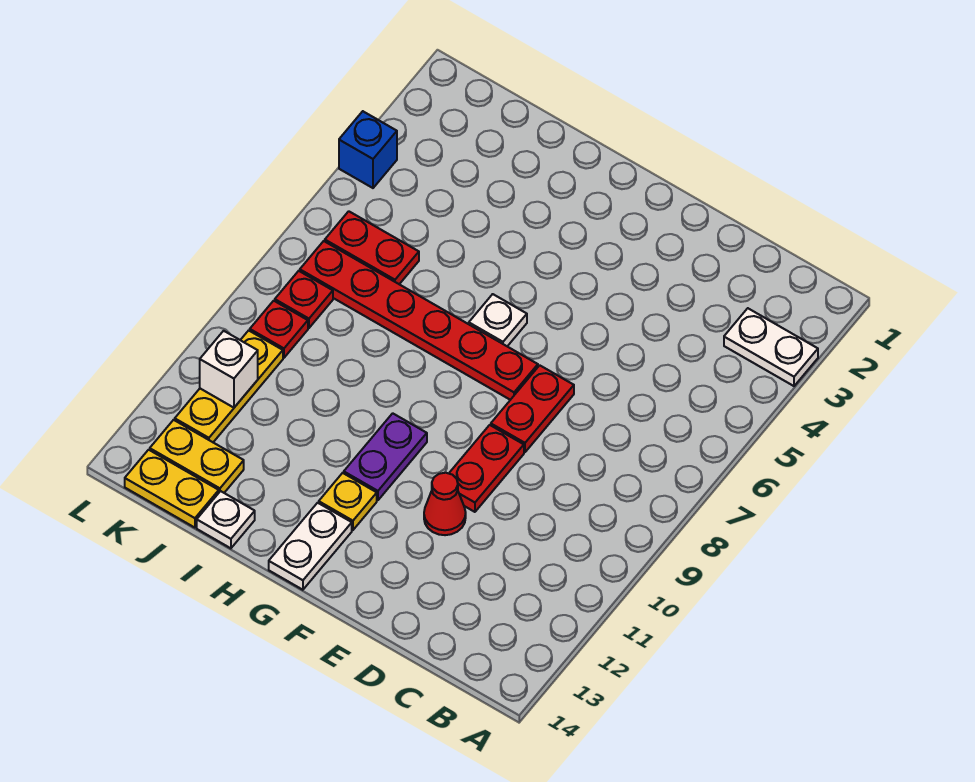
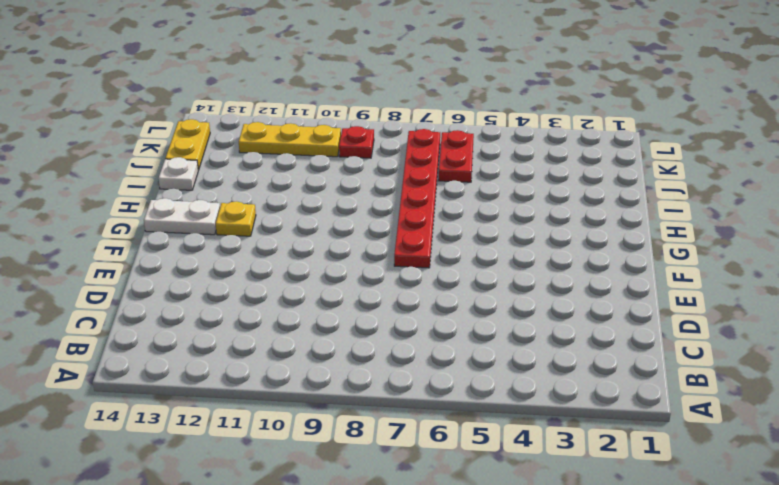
none -> white 1x2 plate [724,308,818,386]
none -> red 1x2 plate [491,365,574,452]
none -> red 1x2 plate [449,425,524,512]

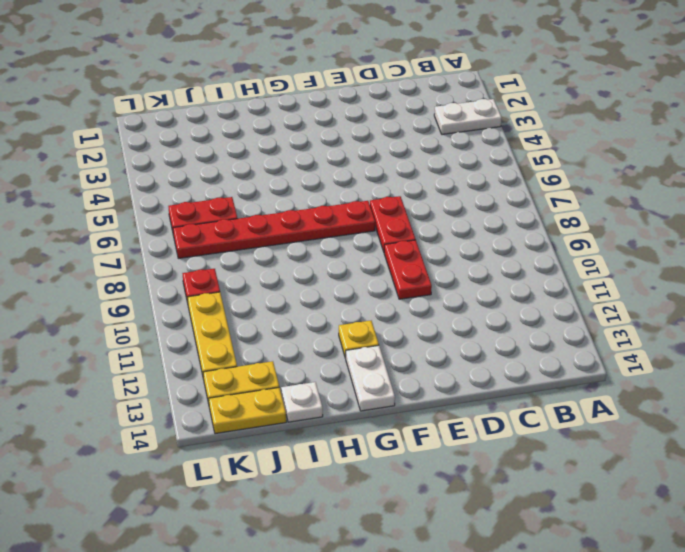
none -> red 1x1 cone [424,473,466,535]
none -> white 1x1 plate [469,294,527,346]
none -> purple 1x2 plate [344,413,427,500]

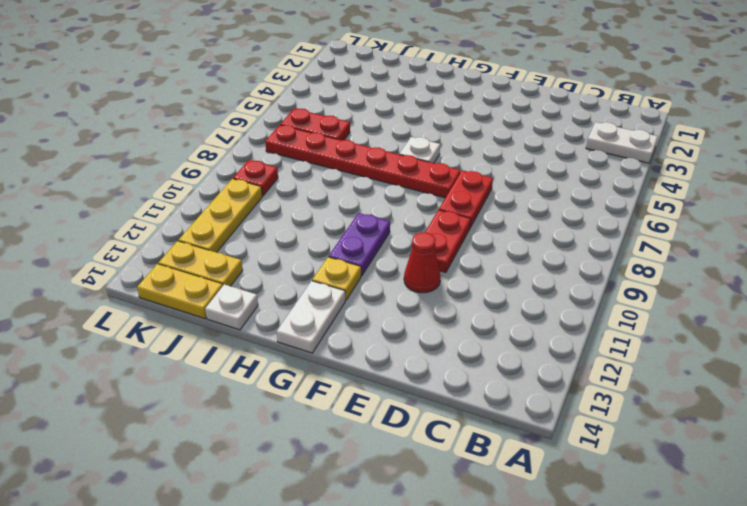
none -> red 1x1 plate [275,271,333,328]
none -> blue 1x1 brick [339,111,397,188]
none -> white 1x1 brick [200,331,258,408]

